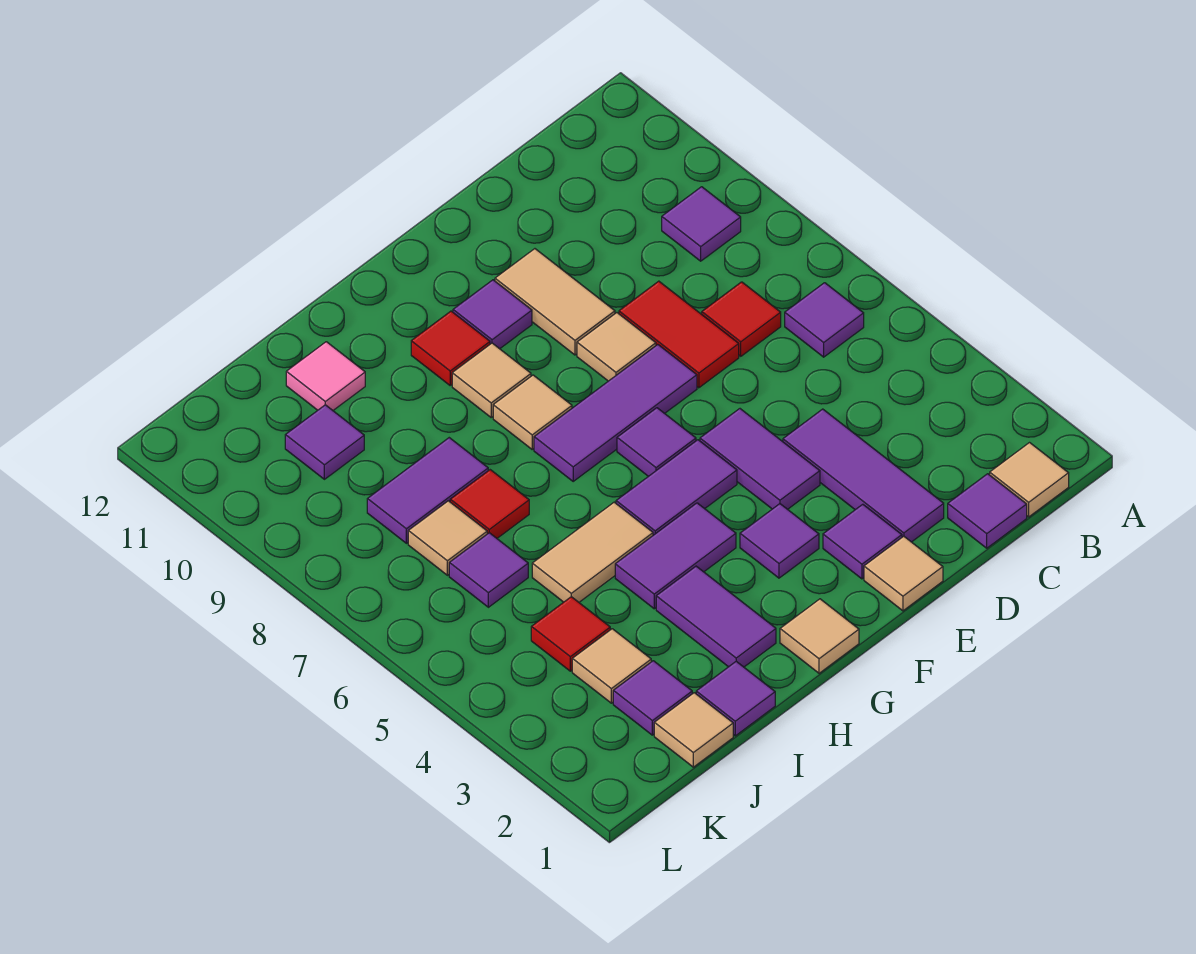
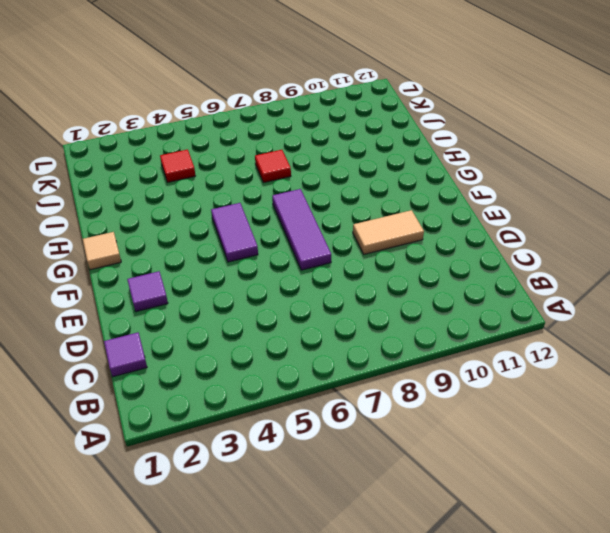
none -> tan 1x1 tile [990,443,1069,517]
none -> purple 1x1 tile [785,283,864,357]
none -> purple 1x1 tile [662,187,741,261]
none -> red 1x1 tile [702,282,781,356]

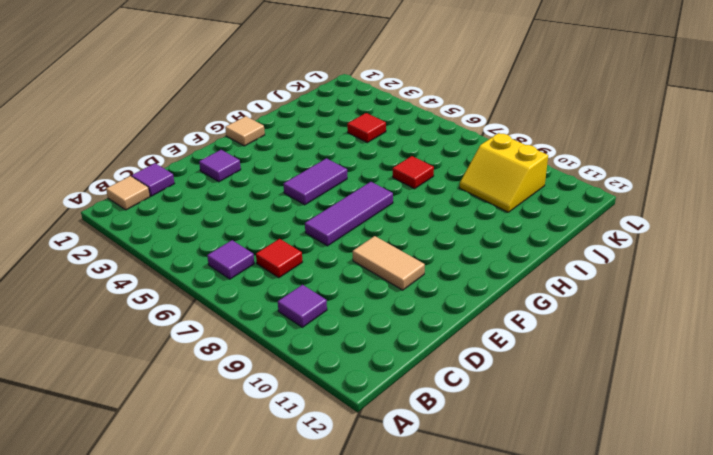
yellow 2x2 slope [459,133,548,212] -> purple 1x1 tile [285,405,364,479]
none -> purple 1x3 tile [783,409,944,542]
none -> red 1x2 tile [619,281,739,388]
none -> tan 1x1 tile [864,536,943,611]
none -> purple 1x2 tile [700,409,820,509]

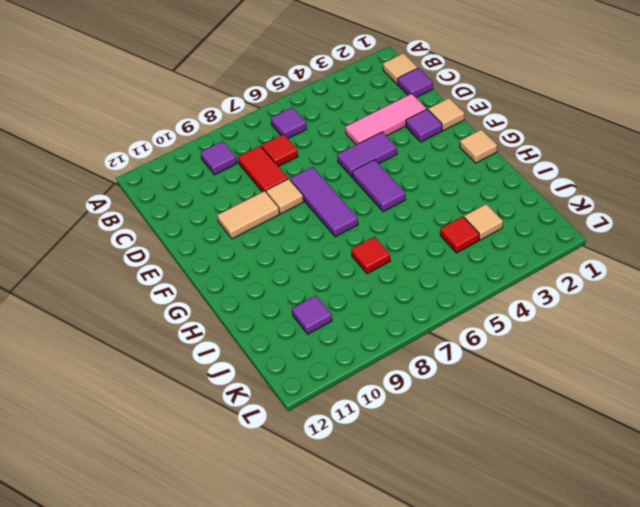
red 1x2 tile [238,146,288,192] -> red 1x2 tile turned to [619,281,739,388]
pink 1x3 tile [345,94,426,145] -> purple 1x3 tile [783,409,944,542]
none -> purple 1x1 tile [740,504,819,578]
none -> purple 1x1 tile [617,408,696,476]
none -> purple 1x1 tile [453,280,532,349]
none -> purple 1x2 tile [615,503,736,609]

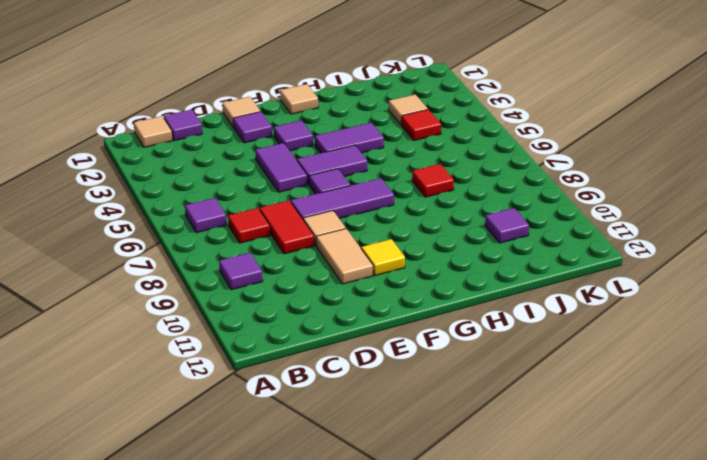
yellow 1x1 tile [361,239,405,276] -> purple 1x1 tile [453,280,532,349]
none -> purple 1x3 tile [783,409,944,542]
none -> tan 1x1 tile [493,375,572,449]
none -> tan 1x1 tile [452,343,531,417]
none -> red 1x1 tile [411,311,490,385]

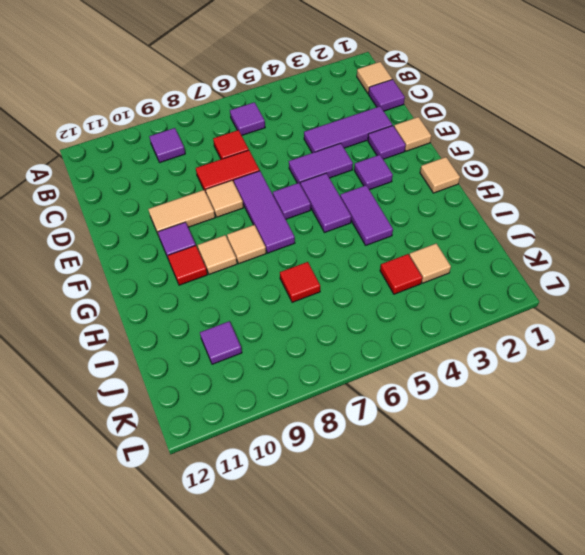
none -> purple 1x2 tile [656,566,776,667]
none -> tan 1x2 tile [532,502,653,602]
none -> purple 1x1 tile [696,661,775,736]
none -> purple 1x2 tile [367,438,488,543]

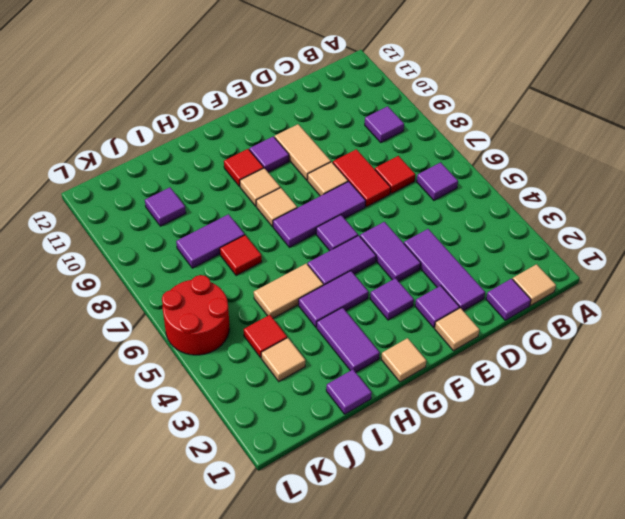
red 2x2 round brick [162,275,229,355] -> none
none -> pink 1x1 tile [286,342,365,410]
none -> tan 1x1 tile [654,693,733,767]
none -> purple 1x1 tile [613,661,692,735]
none -> purple 1x1 tile [449,533,528,607]

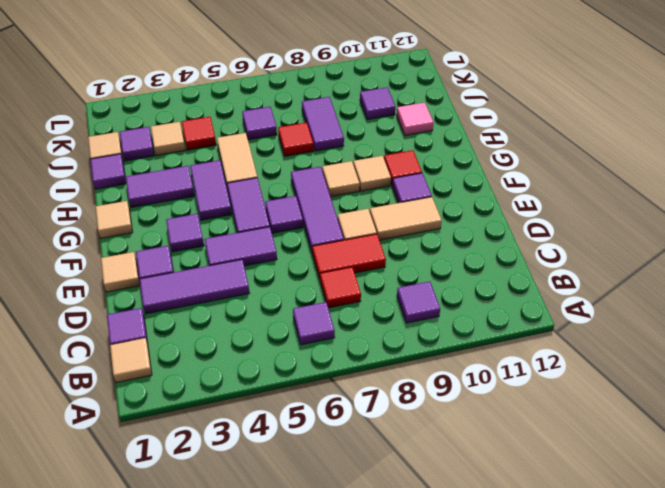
none -> tan 1x1 tile [408,501,487,575]

